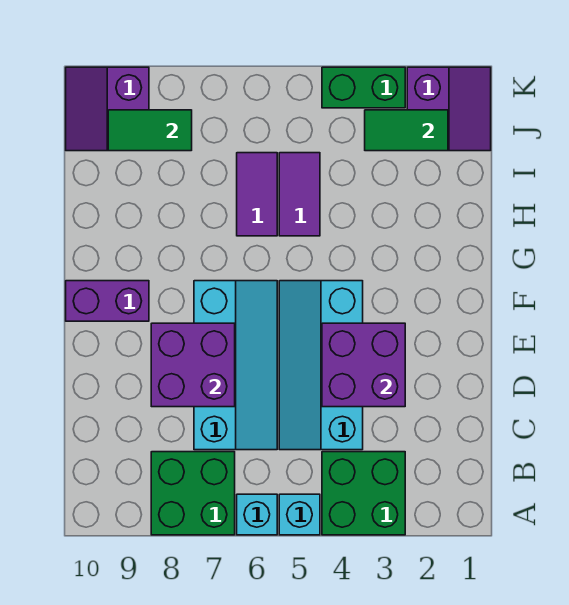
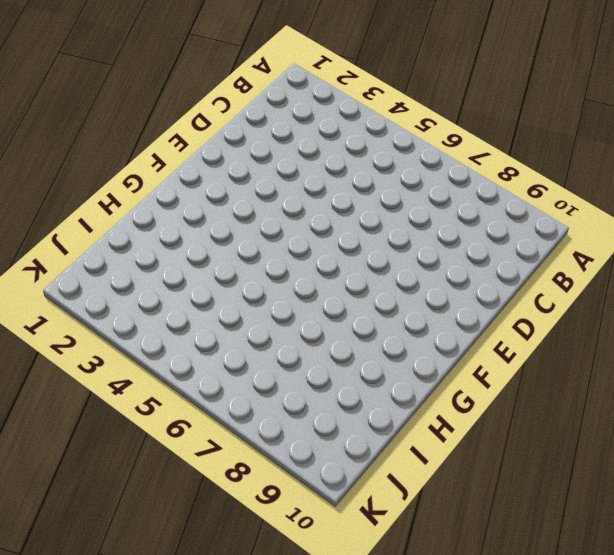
none -> green 2x2 brick [322,452,405,535]
none -> cyan 1x1 brick [279,494,320,535]
none -> cyan 1x1 brick [237,494,277,535]

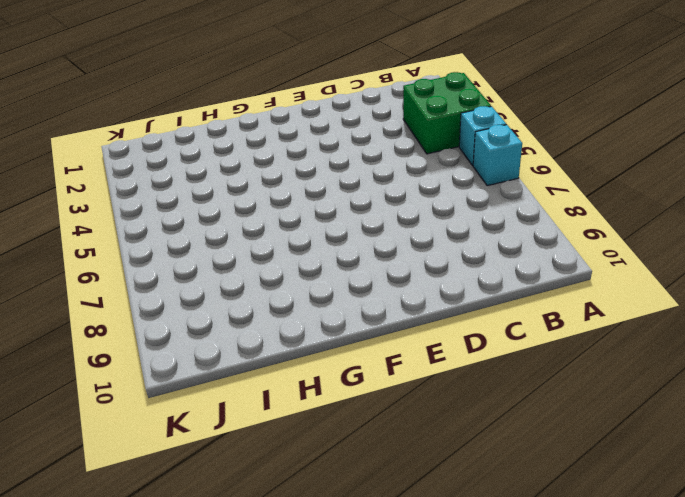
none -> green 2x2 brick [151,452,235,535]
none -> cyan 2x4 slope [279,281,363,450]
none -> cyan 2x4 slope [194,281,277,450]

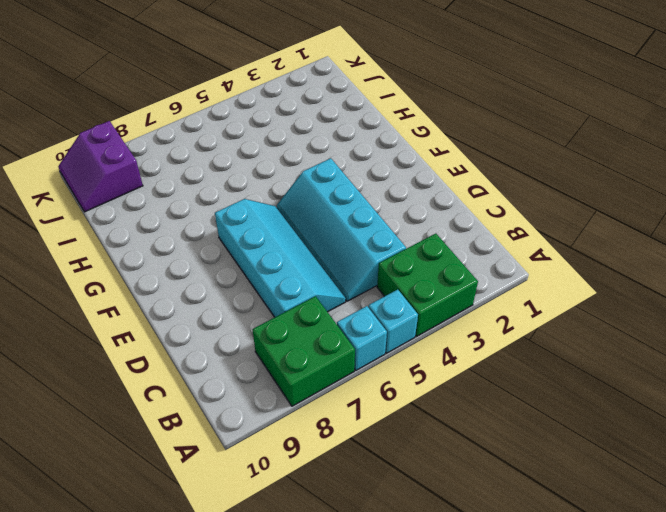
none -> purple 1x2 brick [66,281,149,321]
none -> purple 1x2 tile [279,153,320,236]
none -> purple 1x2 tile [237,153,277,236]

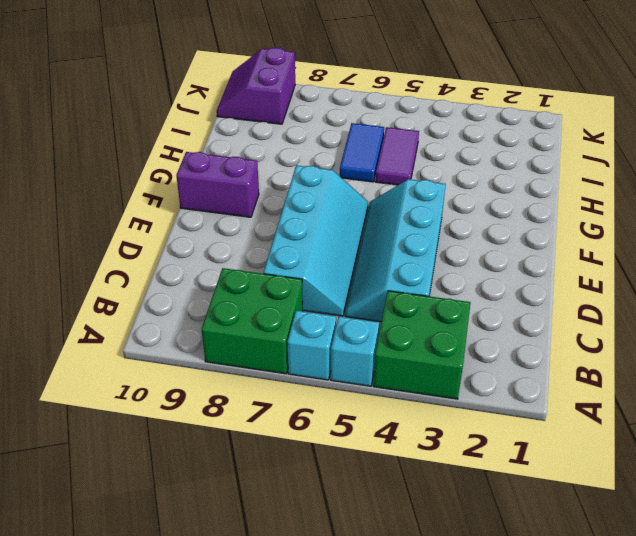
blue 1x2 tile [340,123,384,182] -> purple 1x2 tile [237,153,277,236]
none -> purple 2x2 slope [407,67,491,151]
none -> green 1x2 brick [322,67,405,108]
none -> purple 2x2 brick [322,323,405,407]

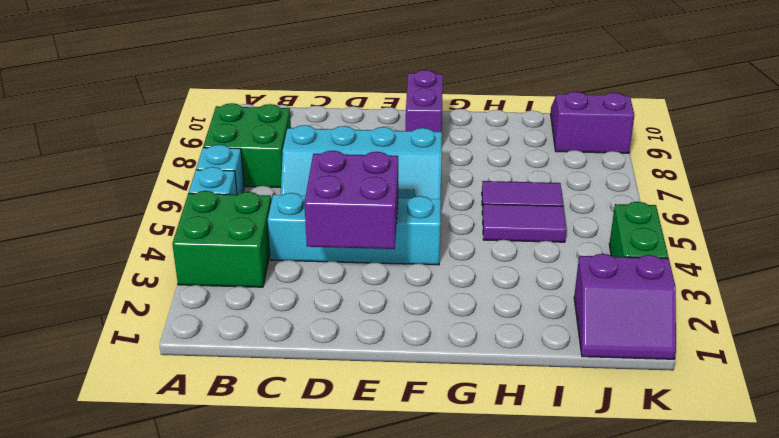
none -> purple 2x2 brick [151,323,235,407]
none -> green 1x2 tile [365,110,448,151]
none -> green 1x2 tile [108,110,192,151]

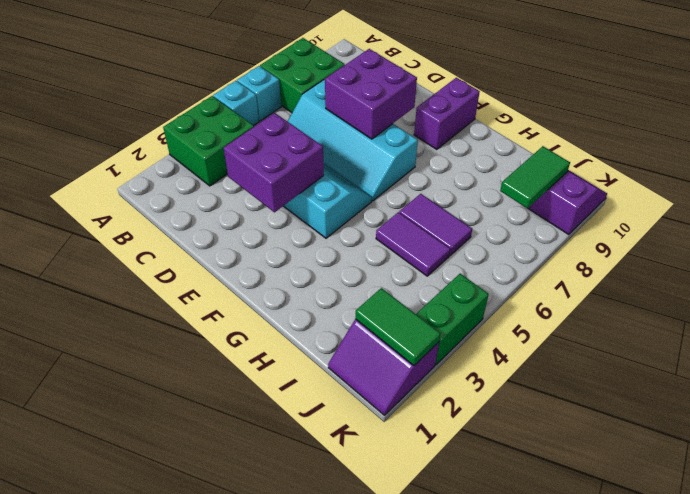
green 1x2 tile [355,288,441,365] -> green 1x2 tile turned to [365,110,448,151]

